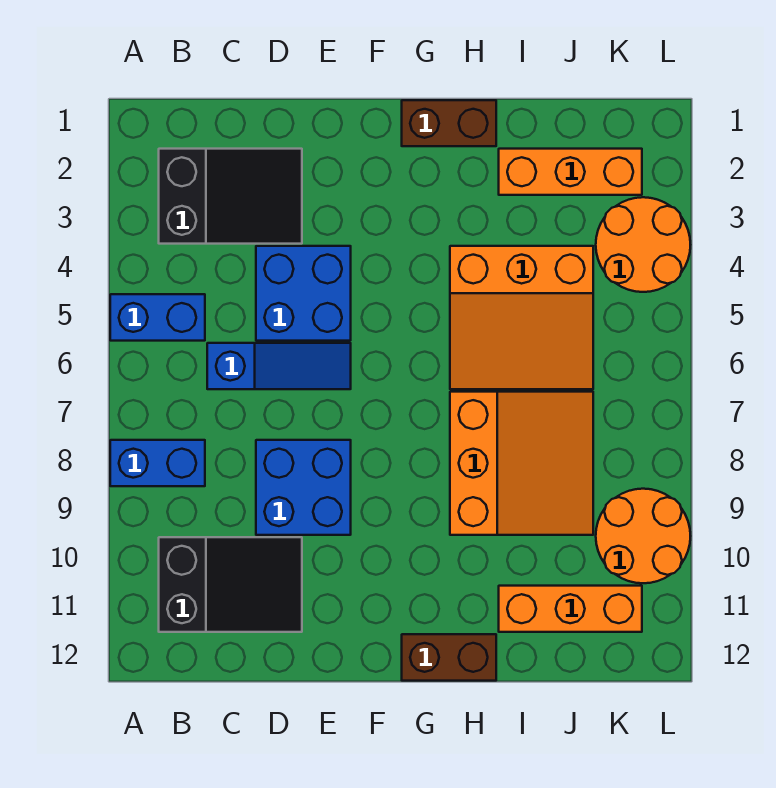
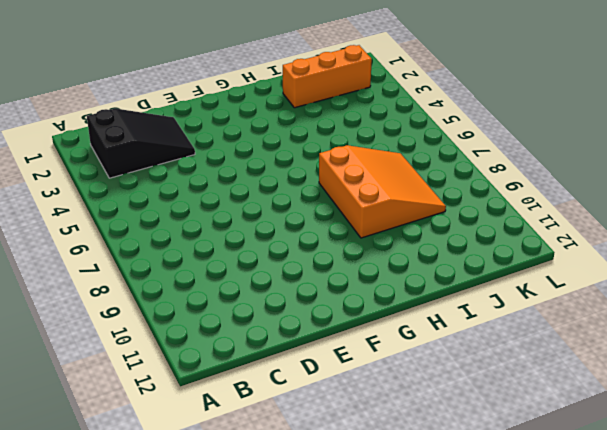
none -> blue 1x2 brick [110,294,205,341]
none -> blue 1x2 brick [110,440,205,486]
none -> black 2x3 slope [159,537,302,632]

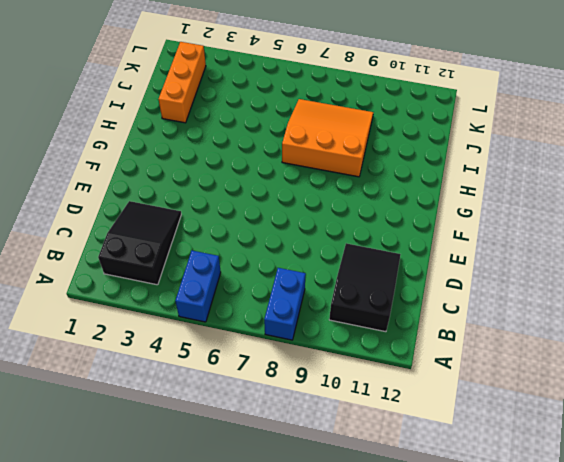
none -> blue 1x3 slope [207,343,351,389]
none -> blue 2x2 brick [256,246,351,341]
none -> blue 2x2 brick [256,440,351,535]

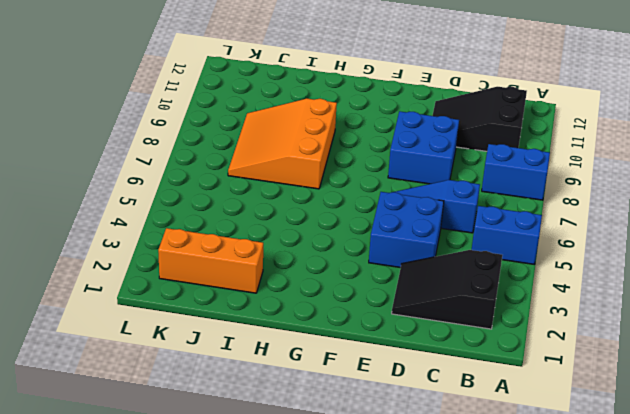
none -> brown 1x2 brick [402,100,496,146]
none -> brown 1x2 brick [402,634,496,681]
none -> orange 3x3 slope [450,246,593,389]

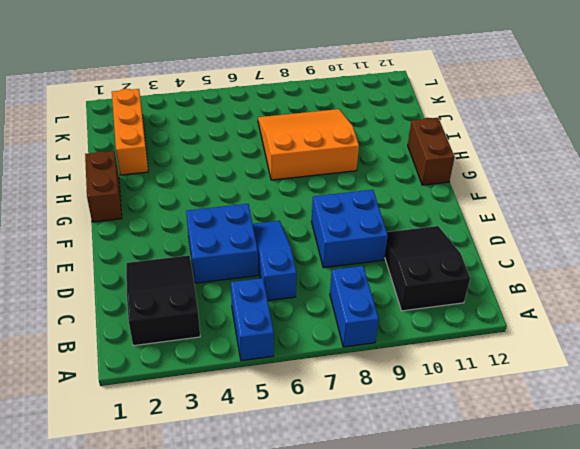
none -> orange 3x3 slope [450,246,593,389]
none -> orange 1x3 brick [499,586,642,632]
none -> orange 2x2 round brick [596,197,690,292]

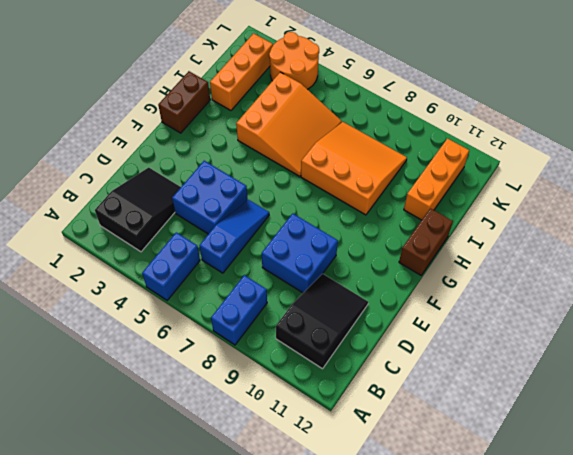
none -> orange 2x2 round brick [596,489,690,583]

